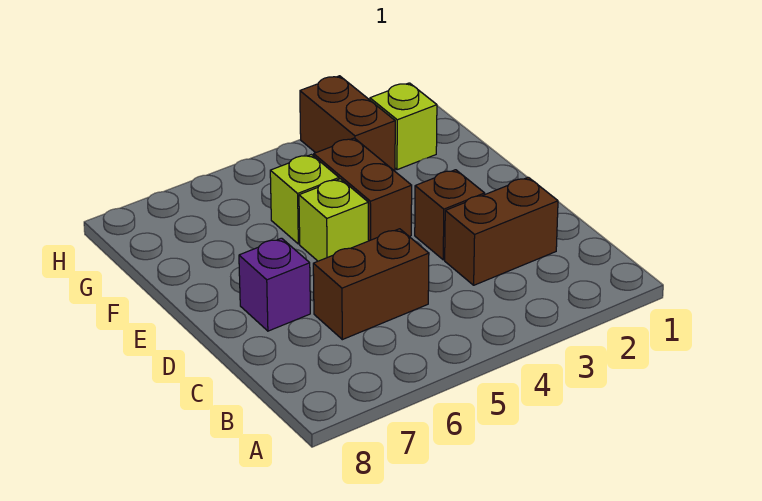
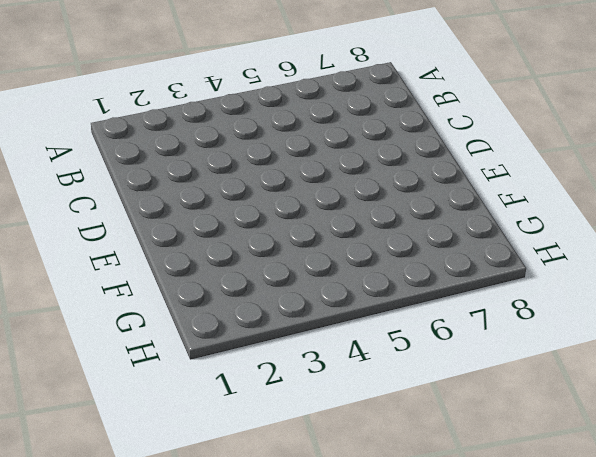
none -> brown 1x2 brick [445,177,558,285]
none -> brown 1x2 brick [313,229,429,340]

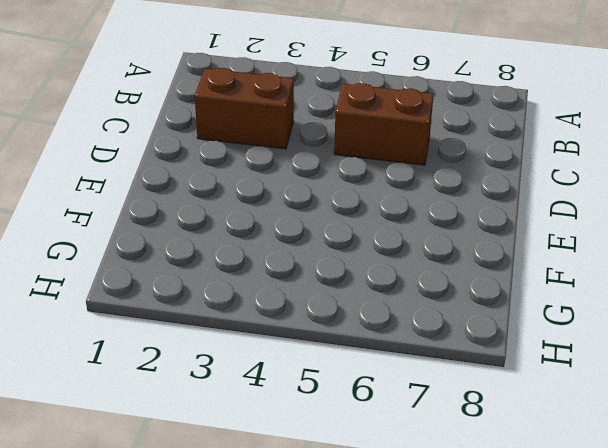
none -> brown 1x1 brick [415,170,485,260]
none -> purple 1x1 brick [239,238,310,331]

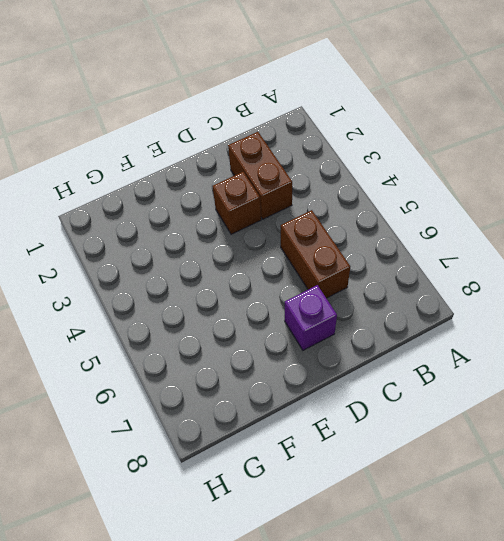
none -> brown 1x2 brick [314,138,412,241]
none -> lime 1x1 brick [299,179,369,261]

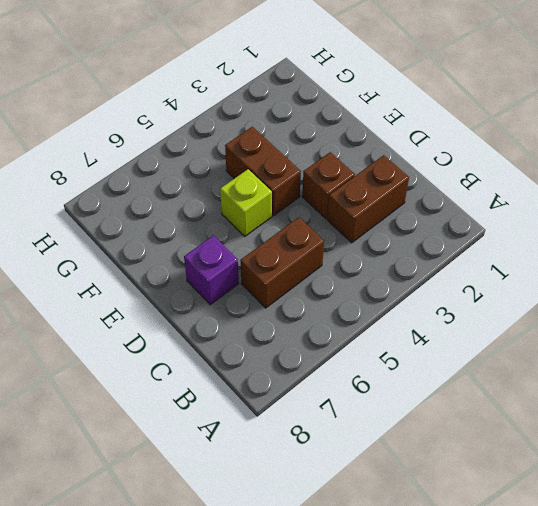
none -> lime 1x1 brick [270,155,339,244]
none -> lime 1x1 brick [370,83,437,170]

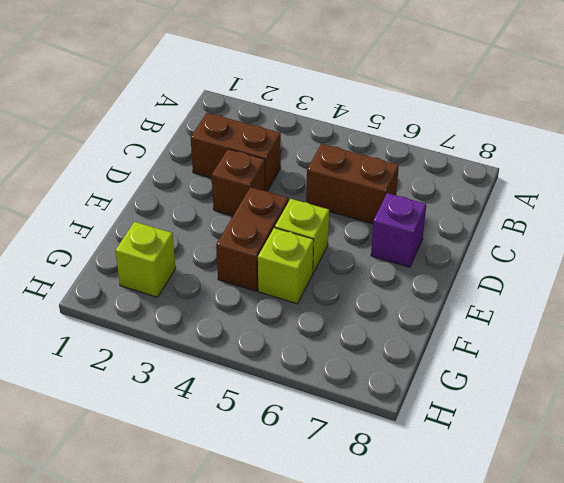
none -> brown 1x2 brick [300,76,395,171]

